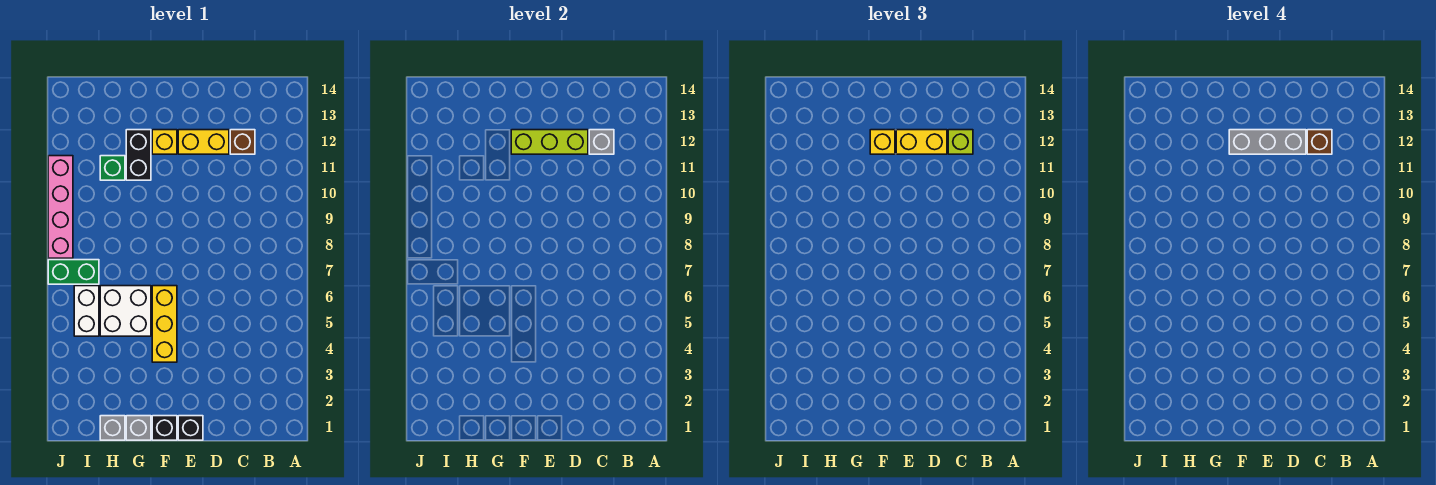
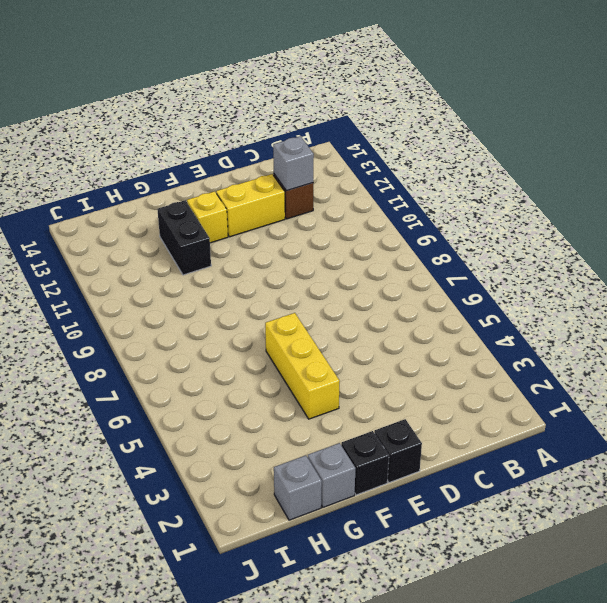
none -> white 2x2 brick [100,286,151,336]
none -> green 1x1 brick [100,156,125,180]
none -> white 1x2 brick [74,286,99,336]

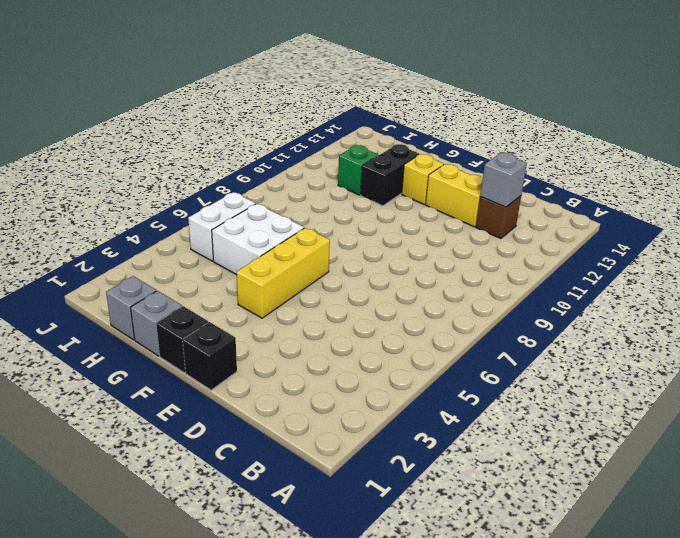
none -> green 1x2 brick [48,260,99,284]
none -> pink 1x4 brick [48,156,73,258]
none -> lime 1x3 brick [511,130,588,154]

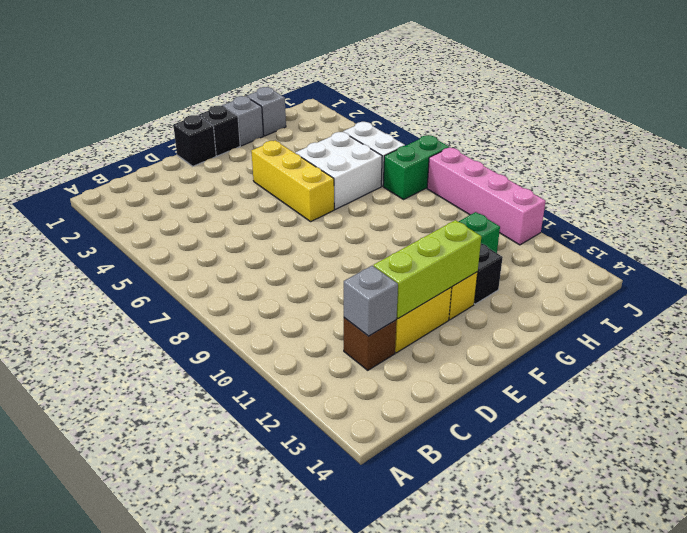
none -> lime 1x1 brick [948,130,973,154]
none -> yellow 1x2 brick [896,130,947,154]
none -> yellow 1x1 brick [870,130,895,154]

